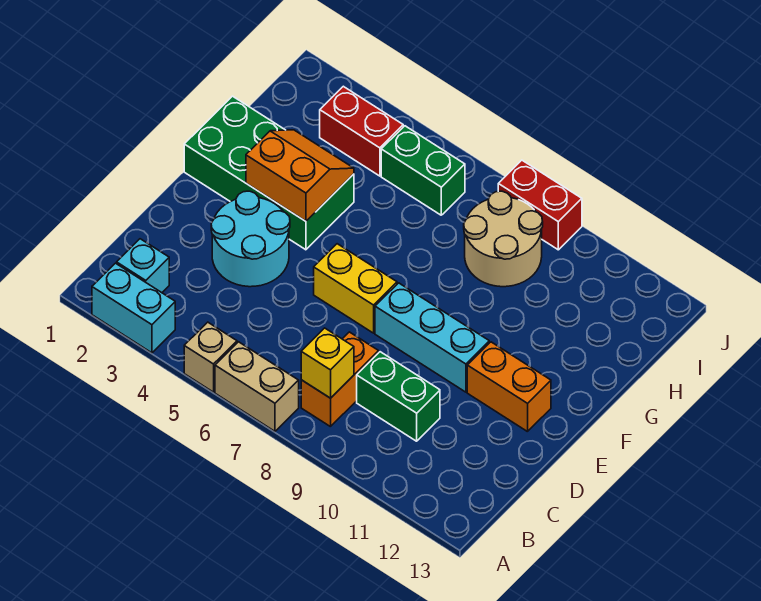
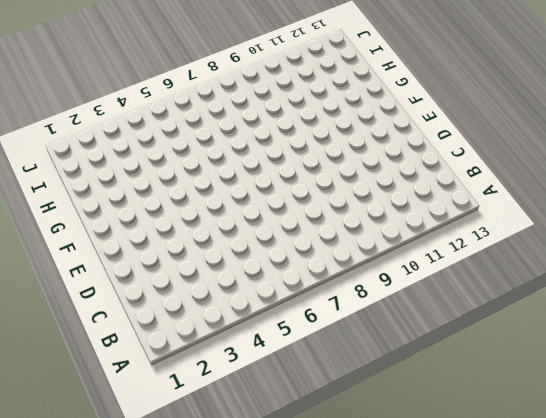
none -> cyan 1x2 brick [92,263,175,353]
none -> tan 1x1 brick [184,322,237,392]
none -> tan 1x2 brick [215,342,299,431]

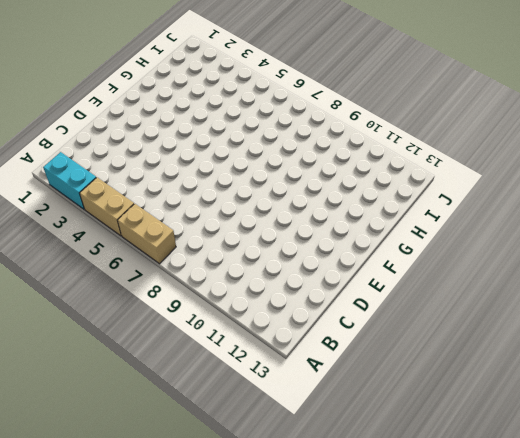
tan 1x2 brick [80,178,134,236] -> tan 1x1 brick [184,322,237,392]
none -> cyan 1x1 brick [117,239,169,293]
none -> orange 1x2 brick [301,332,379,427]
none -> green 1x2 brick [357,352,440,441]

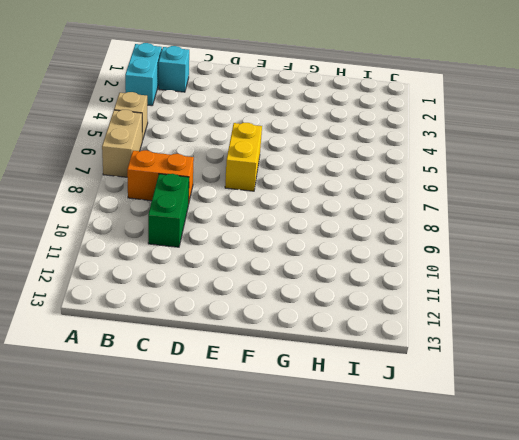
none -> cyan 2x2 round brick [211,191,290,287]
none -> cyan 1x3 brick [375,283,489,392]
none -> orange 1x2 brick [467,342,551,432]

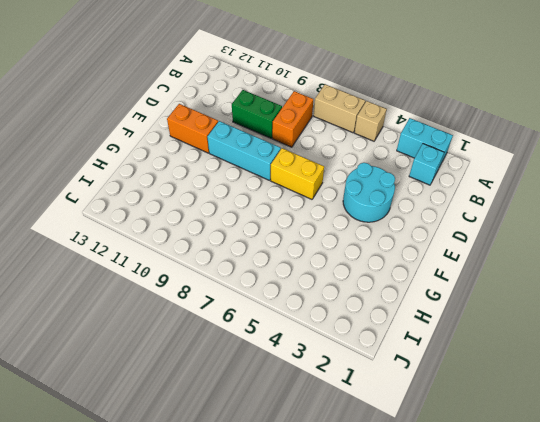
none -> green 2x4 brick [184,96,354,250]
none -> tan 2x2 round brick [464,191,543,287]
none -> red 1x2 brick [320,86,403,176]

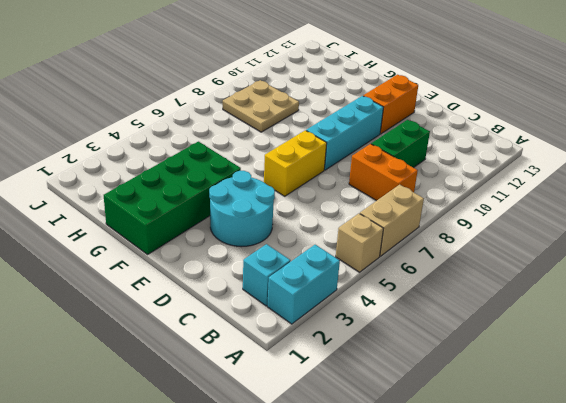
tan 2x2 plate [223,80,299,132] -> tan 2x2 round brick [464,191,543,287]
none -> red 1x2 brick [320,86,403,176]
none -> green 1x2 brick [381,126,465,215]
none -> red 1x2 brick [498,160,582,250]

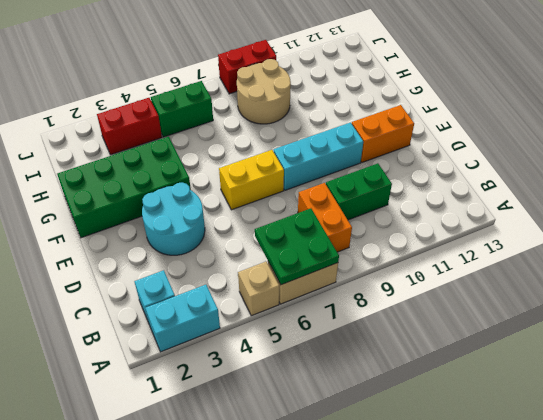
green 2x2 plate [255,208,339,285] -> none
none -> yellow 1x1 brick [301,328,354,398]
none -> orange 2x2 slope [246,130,354,221]

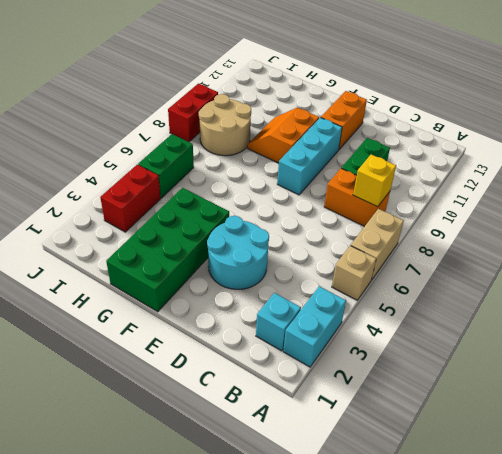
orange 2x2 slope [247,108,319,163] -> orange 2x2 slope moved to [246,130,354,221]
none -> yellow 1x2 brick [314,244,397,333]

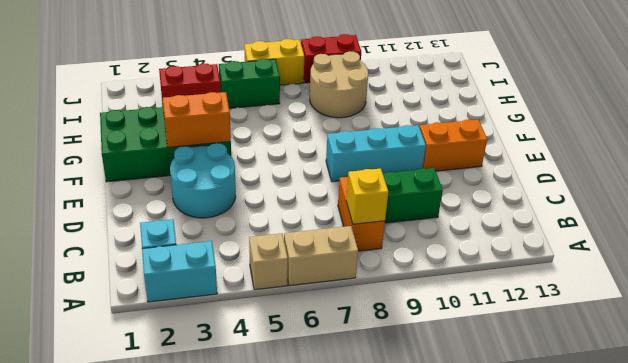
yellow 1x2 brick [244,39,304,85] -> yellow 1x2 brick moved to [314,244,397,333]

